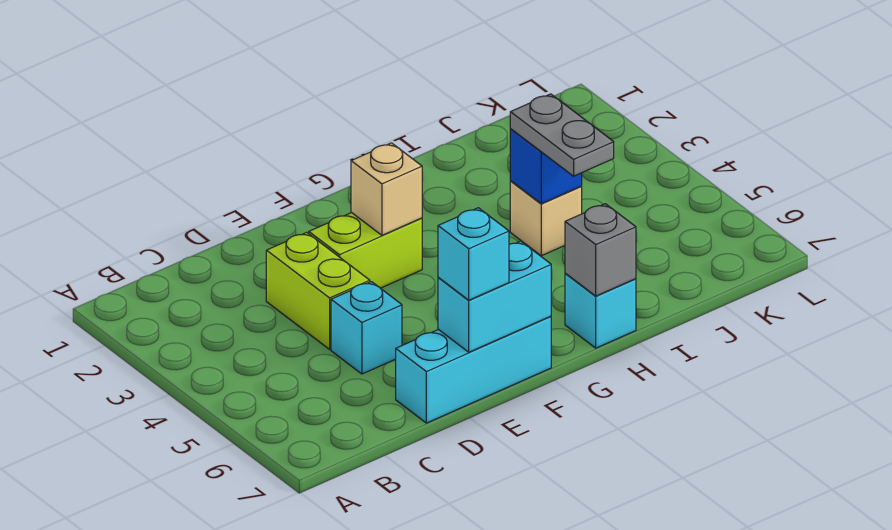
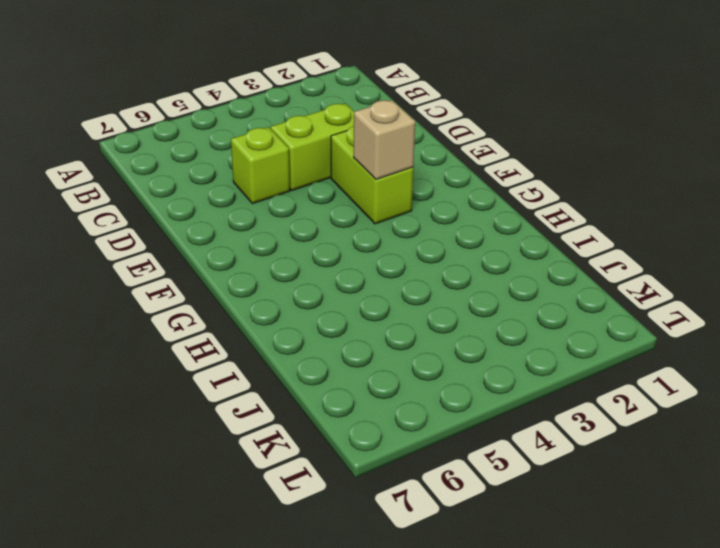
lime 1x1 brick [231,127,290,204] -> cyan 1x1 brick [331,282,402,374]
none -> cyan 1x3 brick [396,316,551,423]
none -> cyan 1x1 brick [565,273,636,348]
none -> tan 1x1 brick [510,181,582,256]

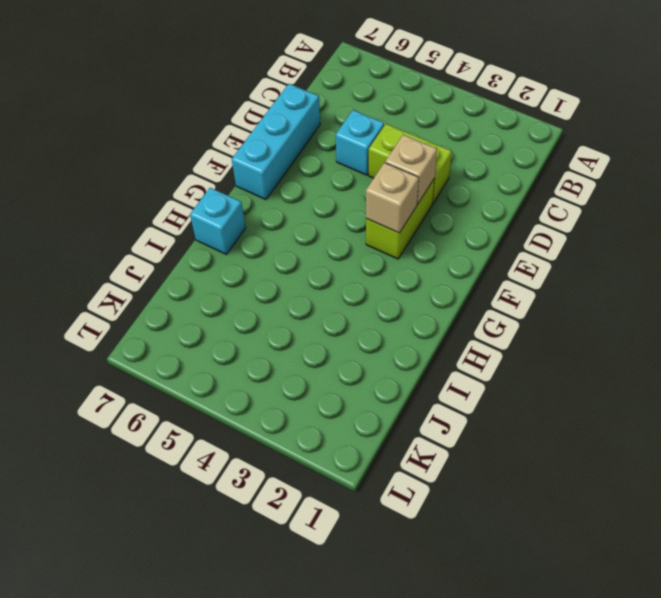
tan 1x1 brick [385,135,437,204] -> tan 1x1 brick moved to [510,181,582,256]
none -> cyan 1x2 brick [438,241,551,352]
none -> grey 1x1 brick [565,204,636,296]
none -> blue 1x1 brick [510,129,582,204]

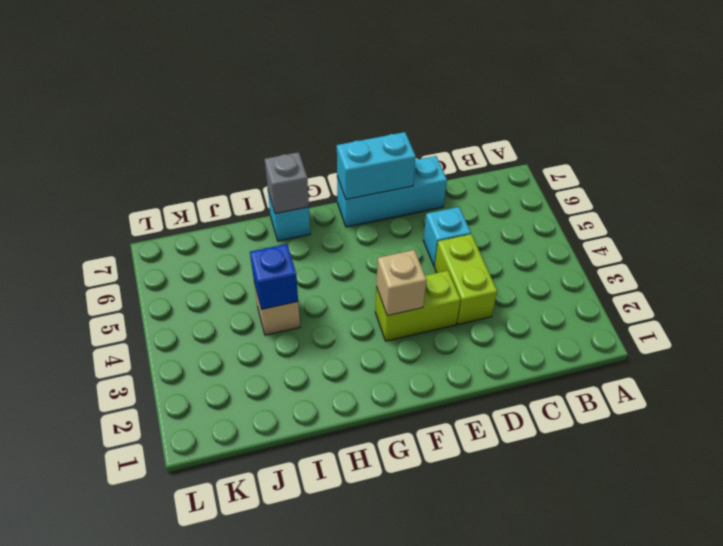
none -> cyan 1x1 brick [438,208,509,300]
none -> grey 1x2 plate [510,94,614,176]

